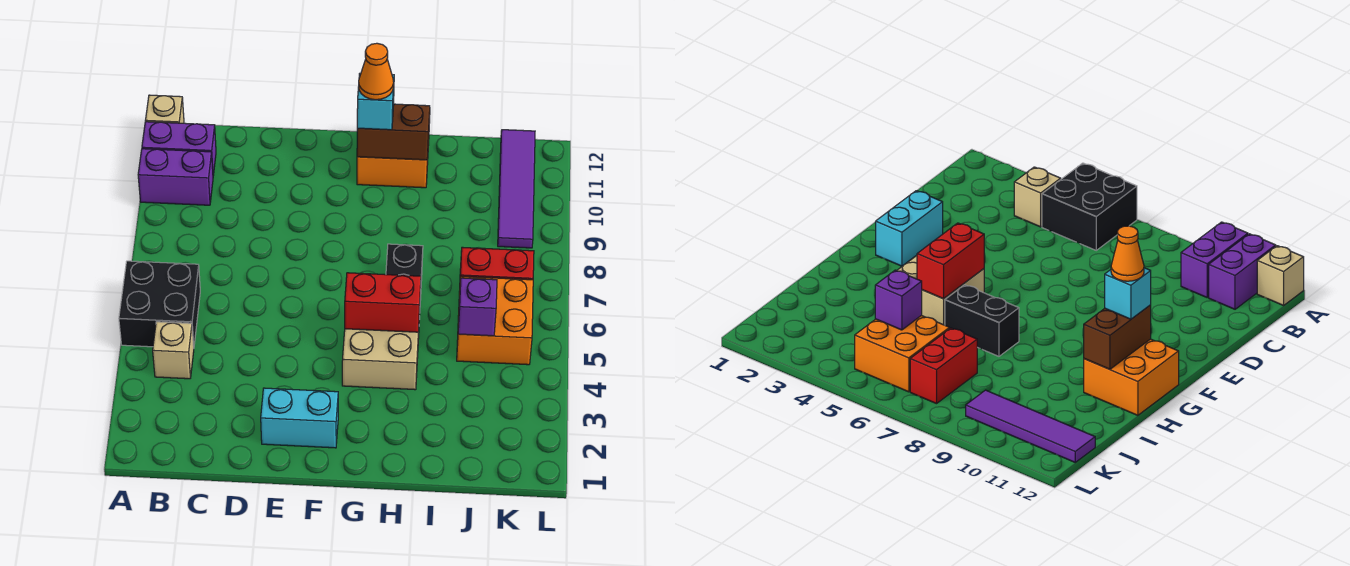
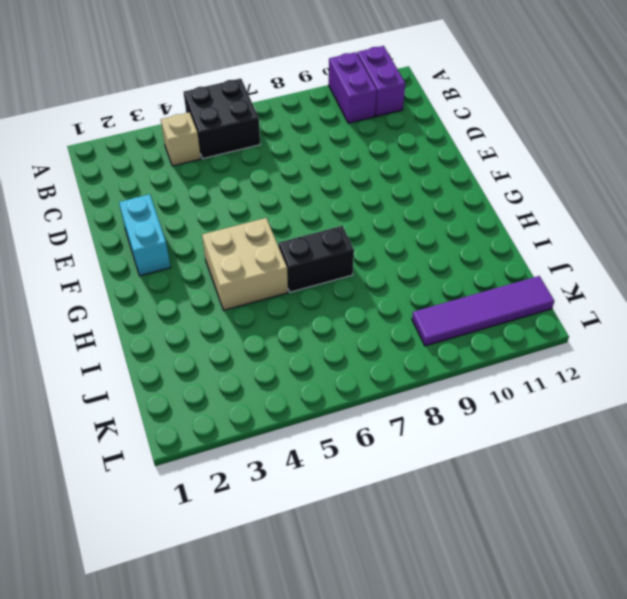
none -> tan 1x1 brick [145,95,184,123]
none -> orange 2x2 brick [357,115,430,188]
none -> orange 2x2 brick [457,276,533,365]

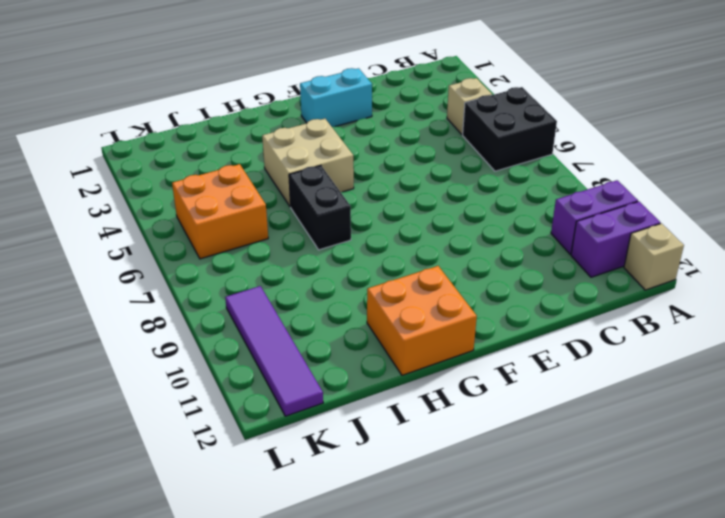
none -> red 1x2 brick [459,247,534,294]
none -> red 1x2 brick [345,273,421,332]
none -> brown 1x2 brick [357,104,430,160]

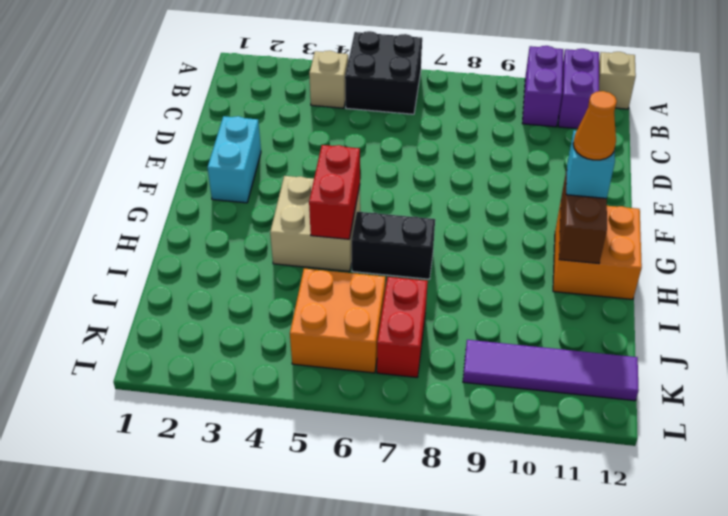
none -> purple 1x1 brick [458,278,497,336]

